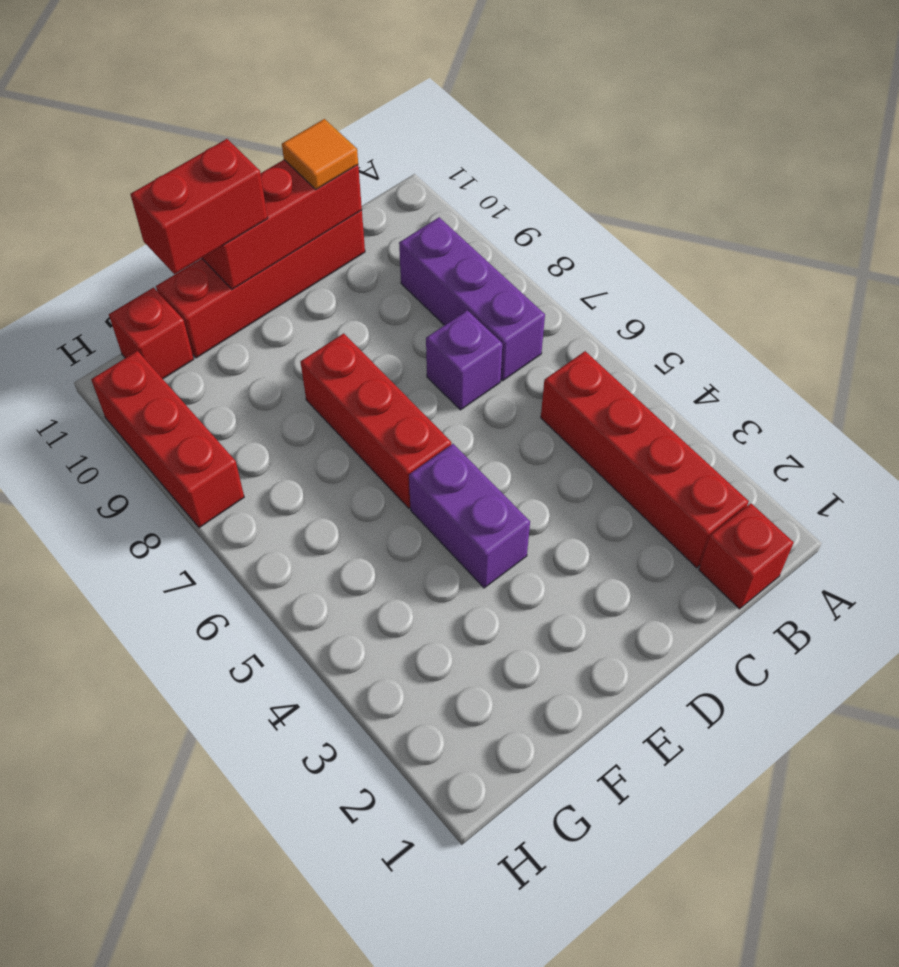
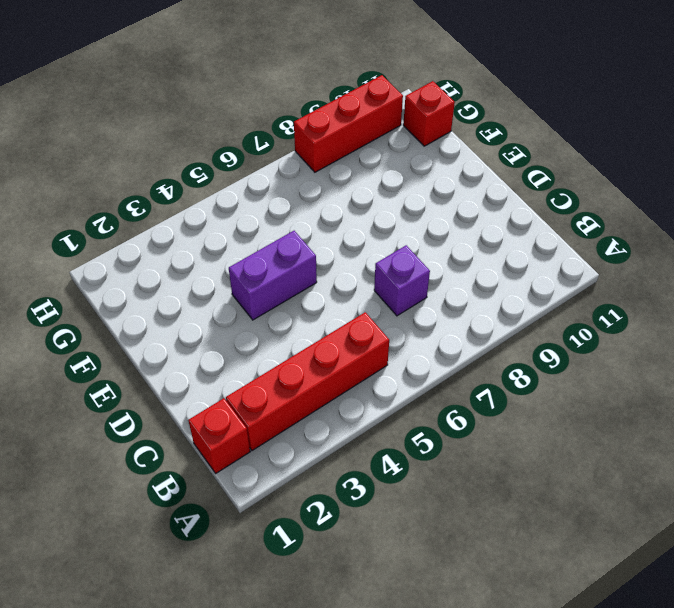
none -> purple 1x3 brick [399,217,545,381]
none -> red 1x4 brick [156,210,365,358]
none -> red 1x3 brick [301,333,451,508]

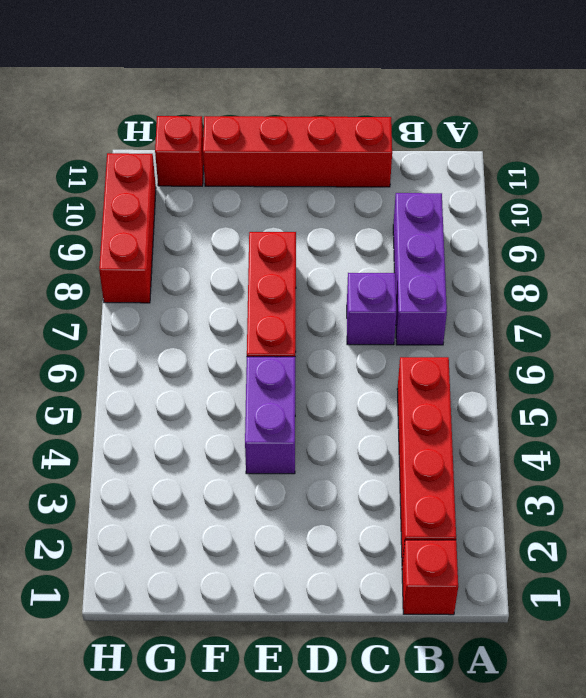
none -> red 1x3 brick [202,160,362,289]
none -> orange 1x1 tile [282,119,358,189]
none -> red 1x2 brick [130,139,268,274]

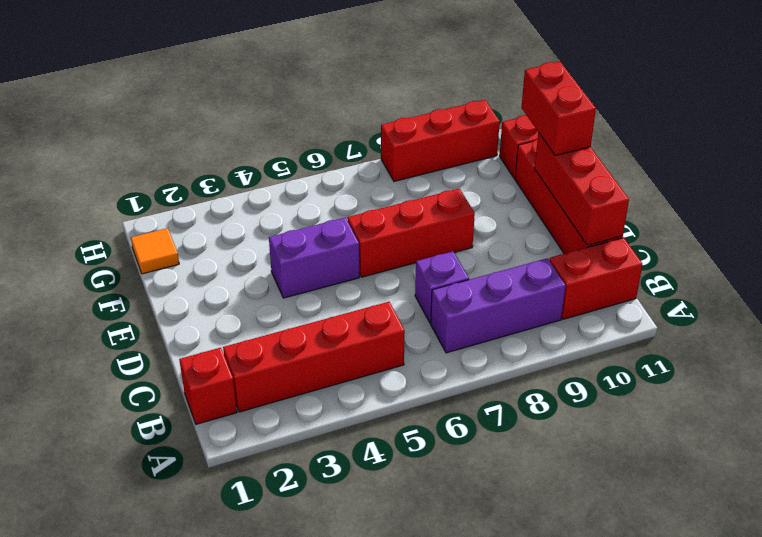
red 1x2 brick [550,238,642,319] -> none
orange 1x1 tile [131,228,179,274] -> orange 1x1 tile moved to [282,119,358,189]

